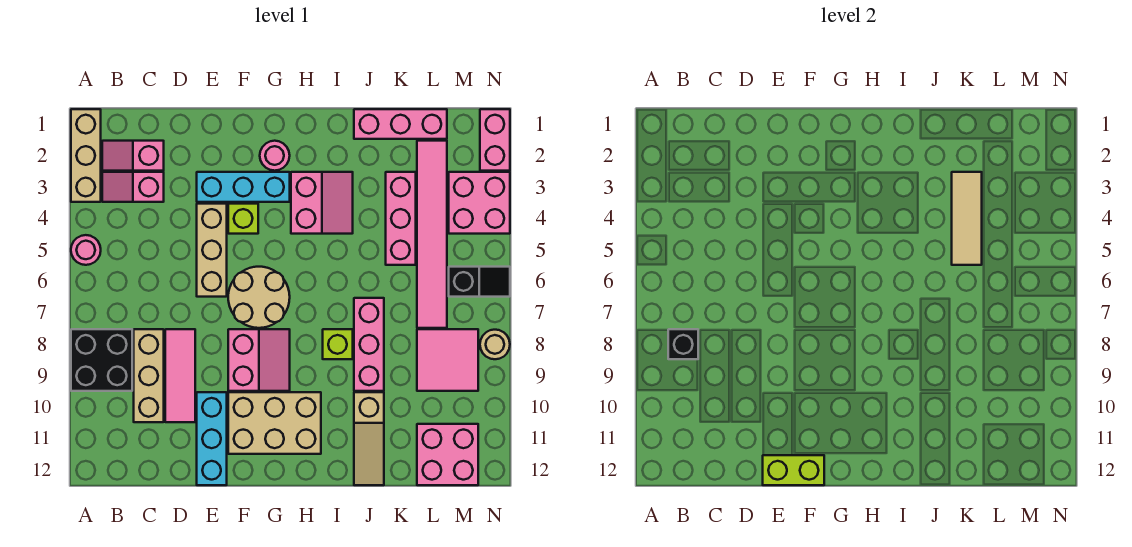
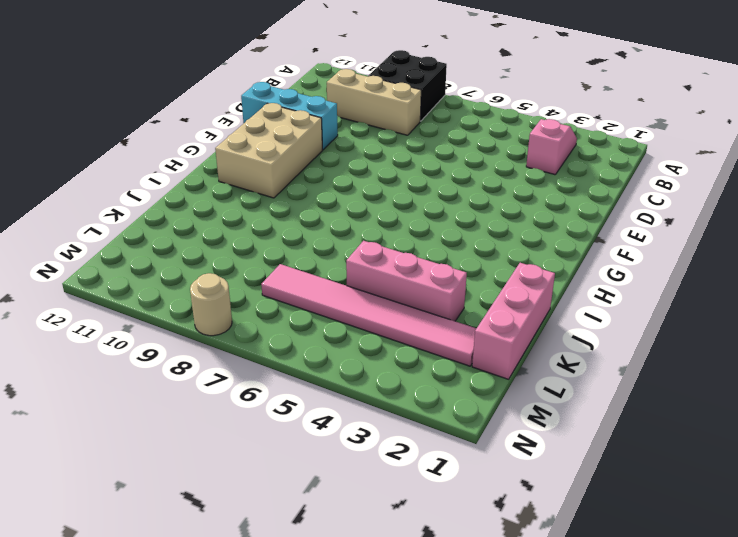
none -> tan 1x3 brick [71,109,101,202]
none -> pink 1x1 round brick [71,235,101,265]
none -> pink 1x2 slope [102,141,164,171]
none -> pink 1x3 tile [165,329,195,422]

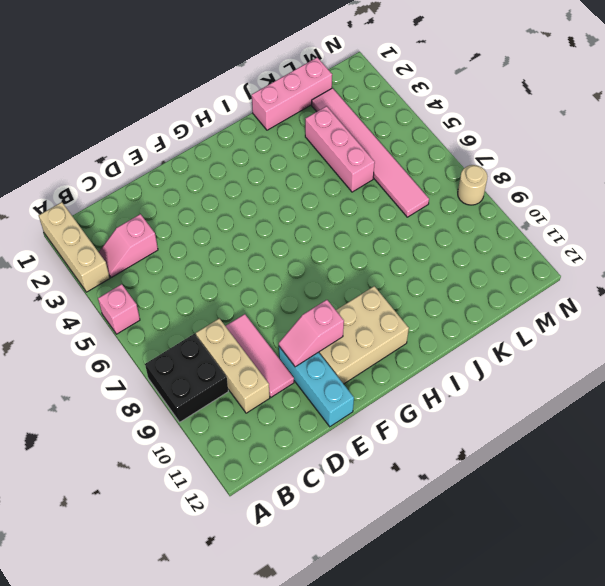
pink 1x1 brick [98,284,140,334] -> pink 1x1 round brick [71,235,101,265]
pink 1x2 slope [279,300,344,367] -> pink 1x2 slope moved to [102,141,164,171]
none -> cyan 1x3 brick [197,172,290,202]
none -> tan 1x3 brick [197,204,227,297]
none -> lime 1x1 brick [228,204,258,234]
none -> tan 2x2 round brick [228,267,290,328]

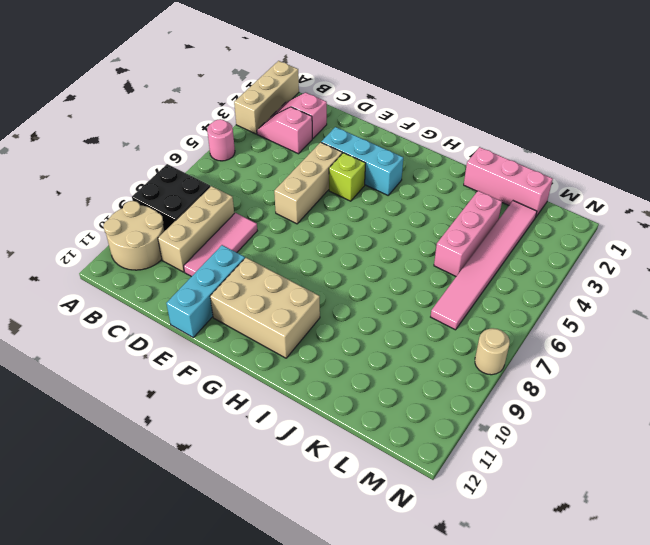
tan 2x2 round brick [104,201,164,270] -> tan 2x2 round brick moved to [228,267,290,328]
none -> pink 2x2 slope [228,329,290,391]
none -> pink 1x1 round brick [260,141,290,171]
none -> pink 2x2 slope [291,172,353,234]
none -> lime 1x1 brick [323,329,353,359]

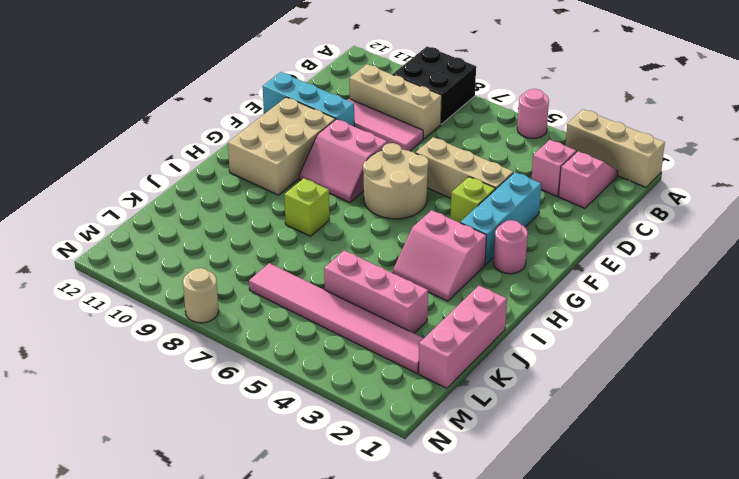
none -> pink 1x3 brick [354,298,384,391]
none -> tan 1x3 slope [354,392,384,485]
none -> pink 2x2 tile [417,329,478,391]
none -> pink 2x2 brick [417,424,478,485]

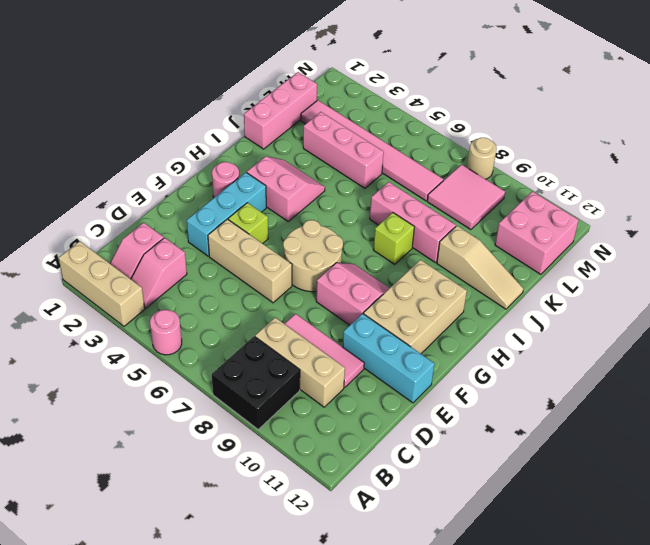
none -> pink 2x2 brick [449,172,510,234]
none -> black 1x2 slope [449,267,510,297]
none -> pink 1x2 brick [480,109,510,171]
none -> black 1x1 brick [668,329,698,359]

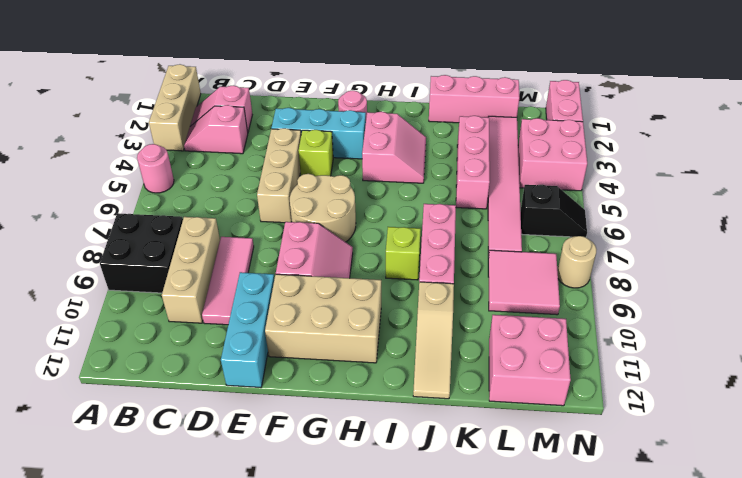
none -> black 1x1 brick [668,329,698,359]
none -> lime 1x2 brick [763,455,824,485]
none -> tan 1x3 tile [952,172,982,265]

